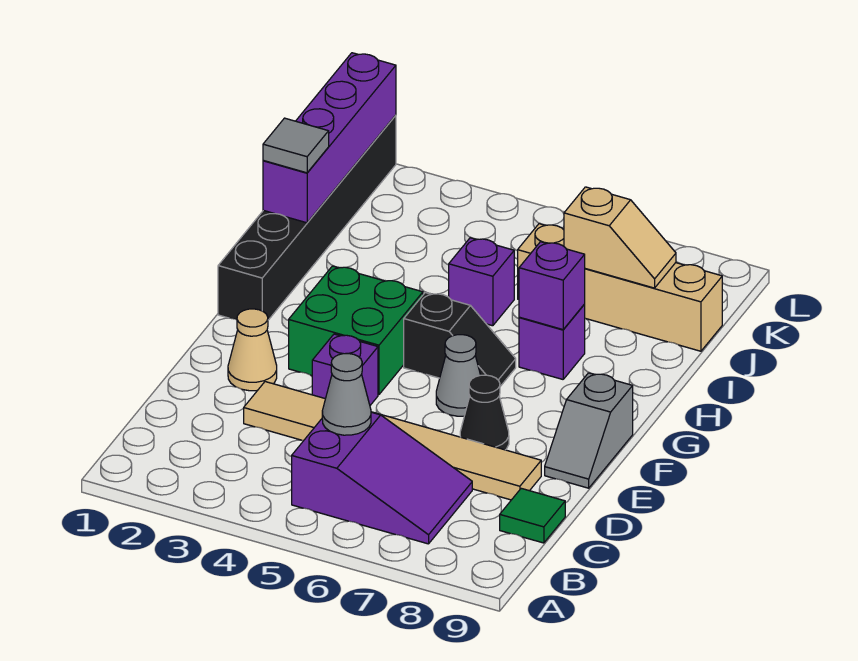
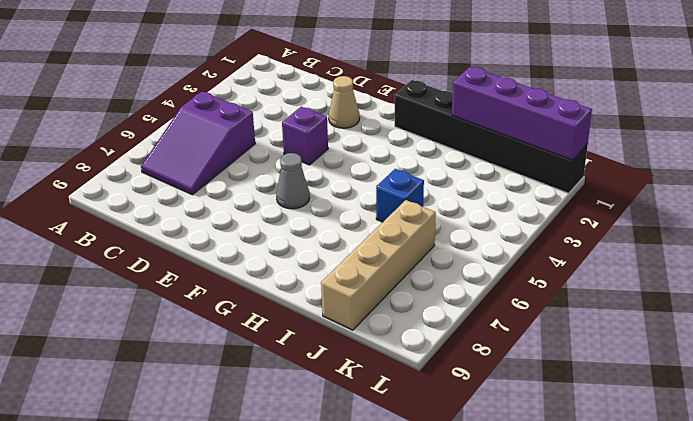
blue 1x1 brick [376,169,424,222] -> purple 1x1 brick [449,238,514,326]
none -> green 1x1 tile [500,488,565,543]
none -> tan 1x6 tile [244,382,541,500]
none -> black 1x1 cone [460,375,509,450]

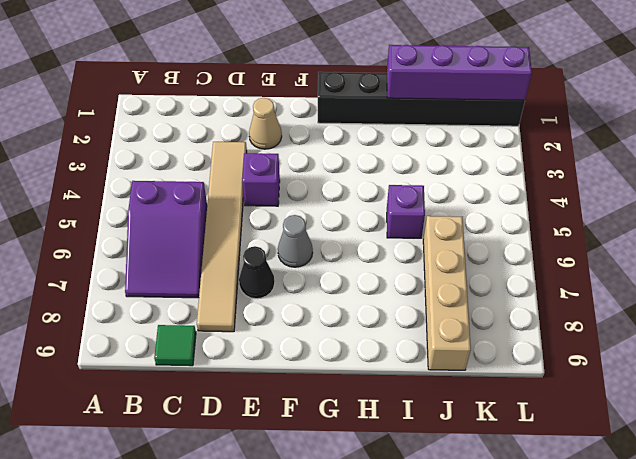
none -> grey 1x2 slope [545,373,633,488]
none -> green 2x2 brick [289,266,423,395]
none -> black 1x2 slope [404,293,516,386]

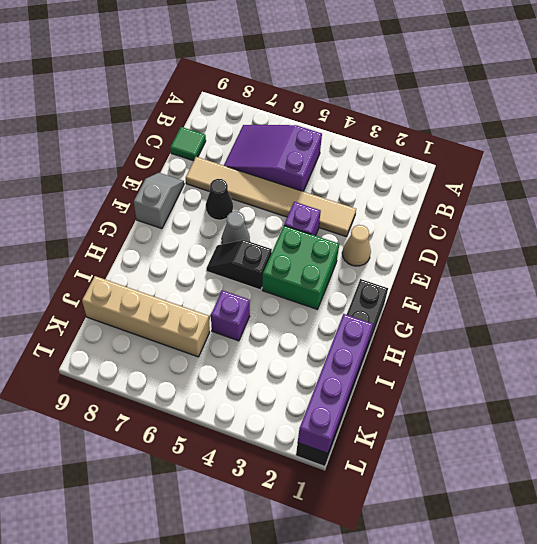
none -> purple 1x1 brick [519,304,585,379]
none -> grey 1x1 cone [322,353,371,435]
none -> purple 1x1 brick [519,242,585,330]

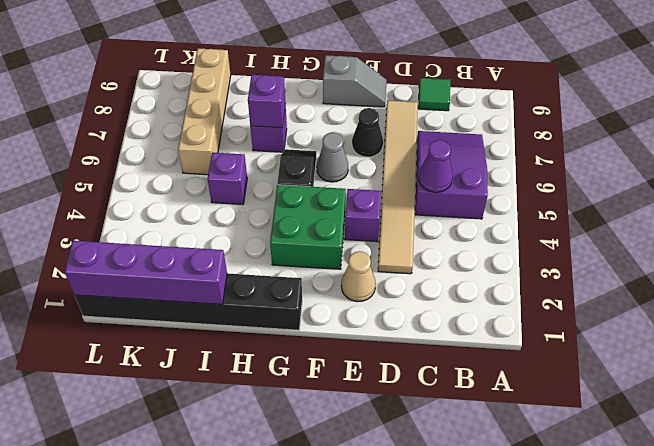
purple 1x1 cone [419,140,453,192] -> grey 1x1 cone [322,353,371,435]
none -> tan 1x2 slope [564,187,676,288]
none -> grey 1x1 tile [263,118,329,173]

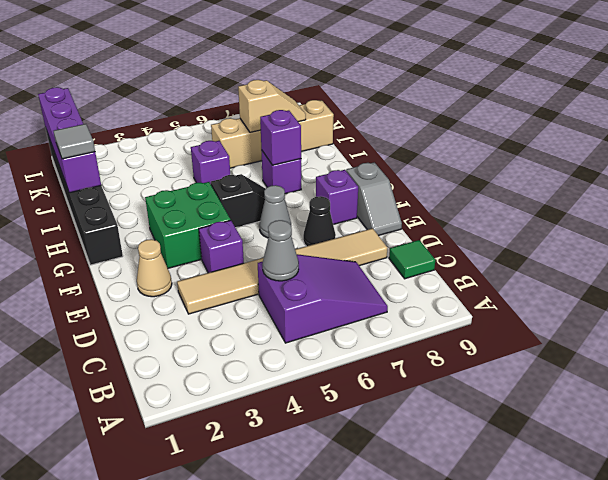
purple 1x1 brick [316,170,358,224] -> none

